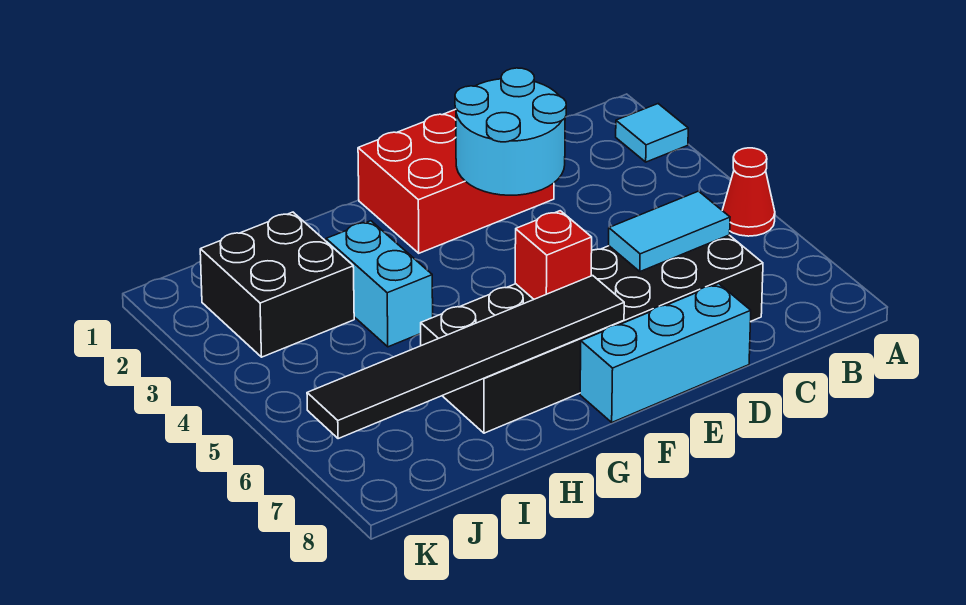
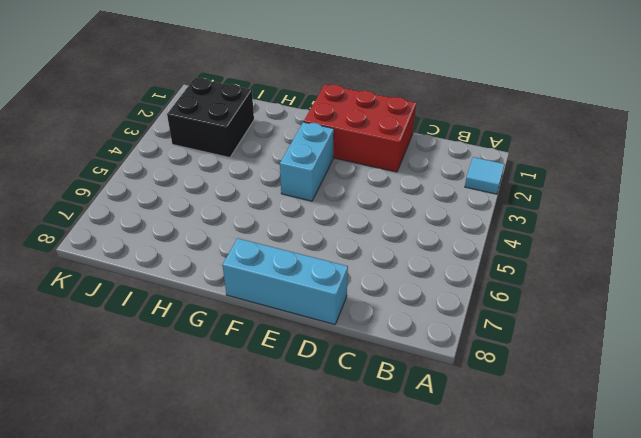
cyan 1x2 brick [280,122,334,201] -> cyan 1x2 brick moved to [326,221,433,347]
none -> red 1x1 cone [722,148,775,236]
none -> black 2x6 brick [421,235,763,433]

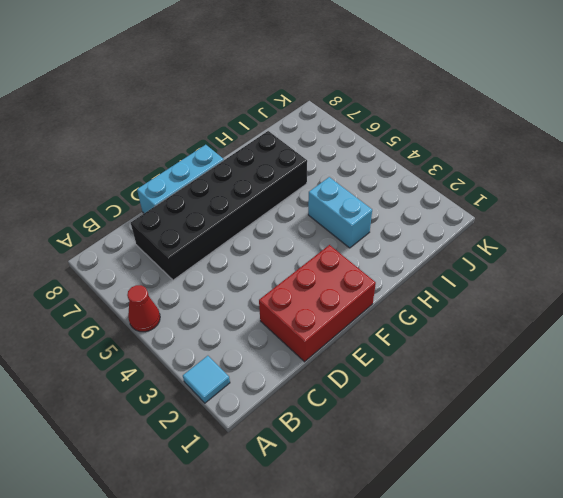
none -> black 2x2 brick [200,212,354,357]
none -> cyan 1x2 tile [609,191,730,272]

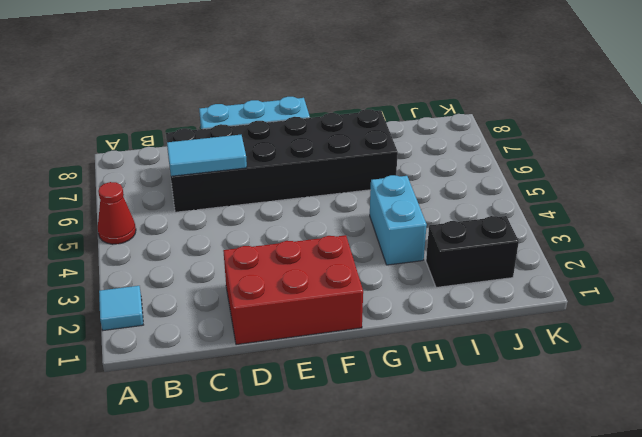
black 1x2 brick [426,216,519,288] -> black 2x2 brick [200,212,354,357]
none -> cyan 2x2 round brick [455,68,566,195]
none -> red 1x1 brick [515,211,592,299]

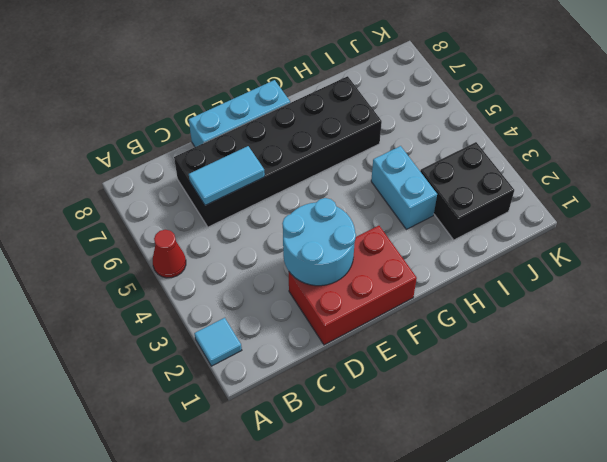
none -> red 1x1 brick [515,211,592,299]
none -> black 1x6 tile [307,276,624,439]

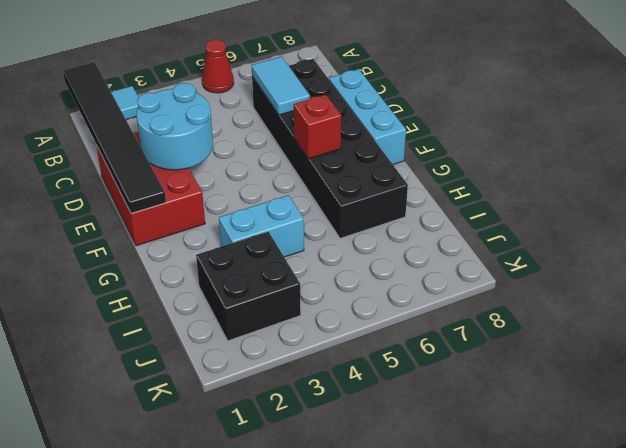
black 1x6 tile [63,62,166,213] -> black 1x6 tile moved to [307,276,624,439]

